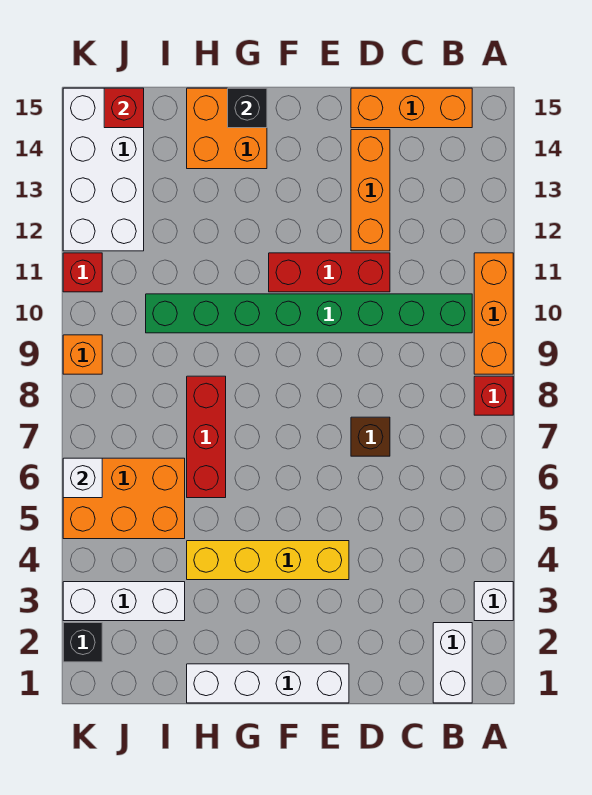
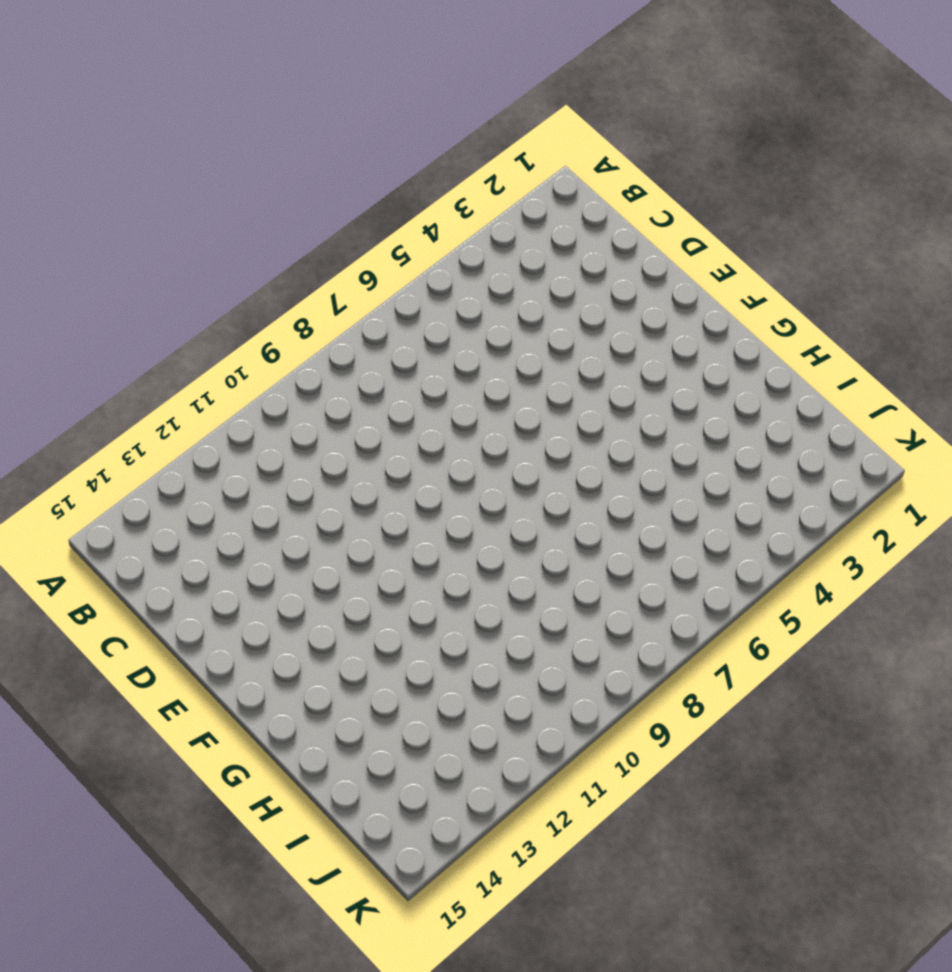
none -> white 1x1 brick [474,582,513,621]
none -> red 1x1 brick [474,376,513,415]
none -> orange 1x3 brick [474,253,513,374]

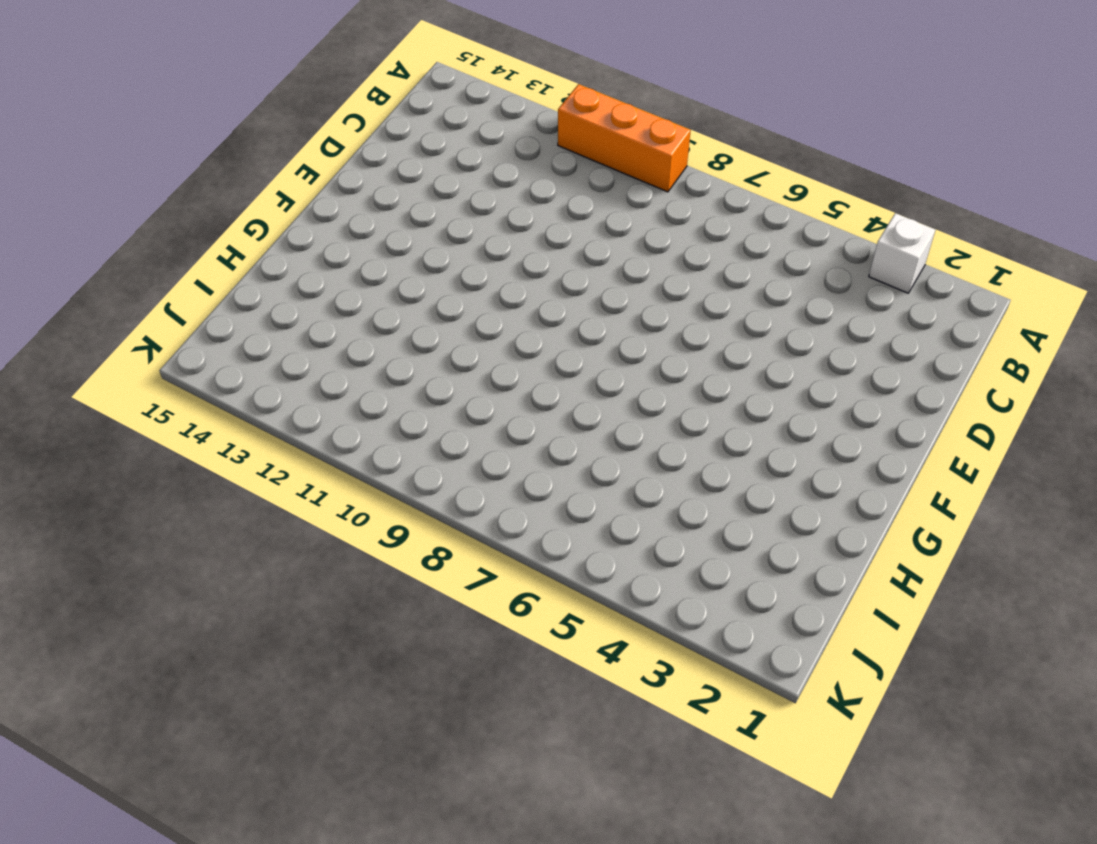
none -> red 1x1 brick [474,376,513,415]
none -> white 1x2 brick [433,623,472,703]
none -> green 1x8 brick [146,294,472,333]

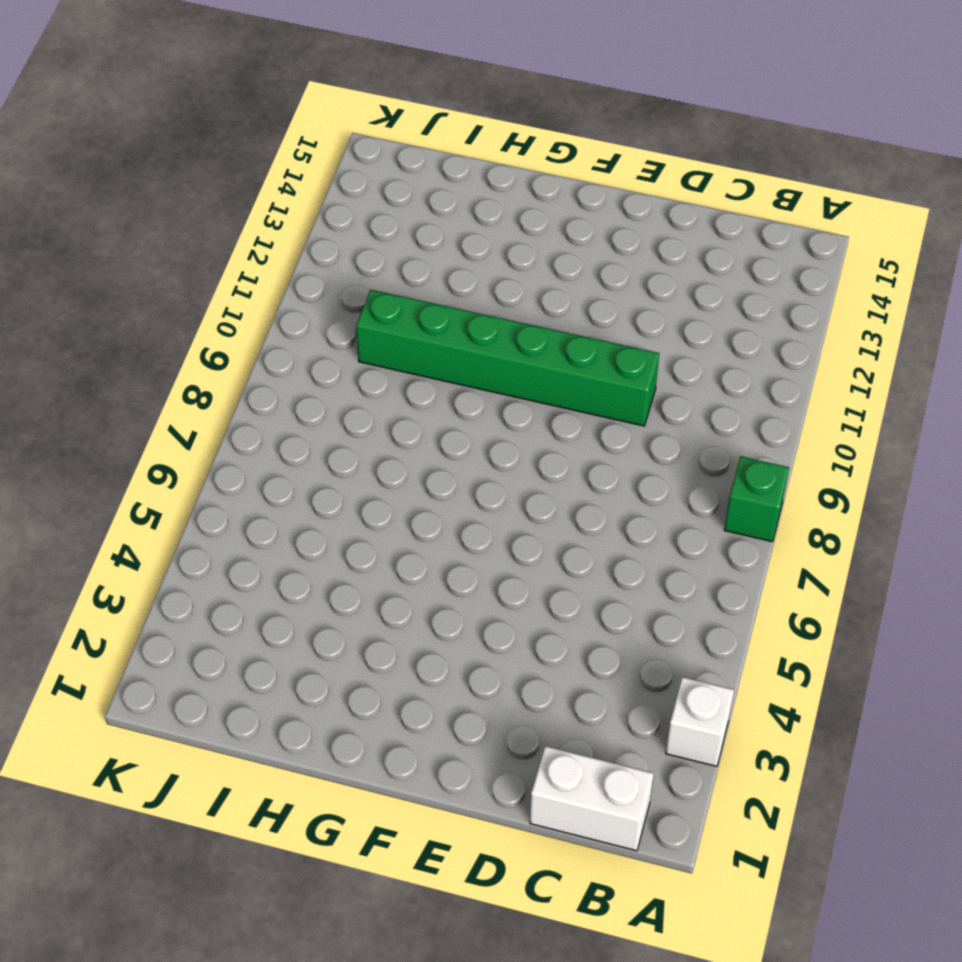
green 1x1 brick [724,456,789,542] -> red 1x1 brick [474,376,513,415]
white 1x2 brick [530,746,654,851] -> white 1x2 brick turned to [433,623,472,703]
green 1x6 brick [356,290,659,426] -> green 1x8 brick [146,294,472,333]
none -> orange 1x3 brick [474,253,513,374]
none -> orange 1x3 brick [351,88,472,128]
none -> brown 1x1 brick [351,417,390,456]

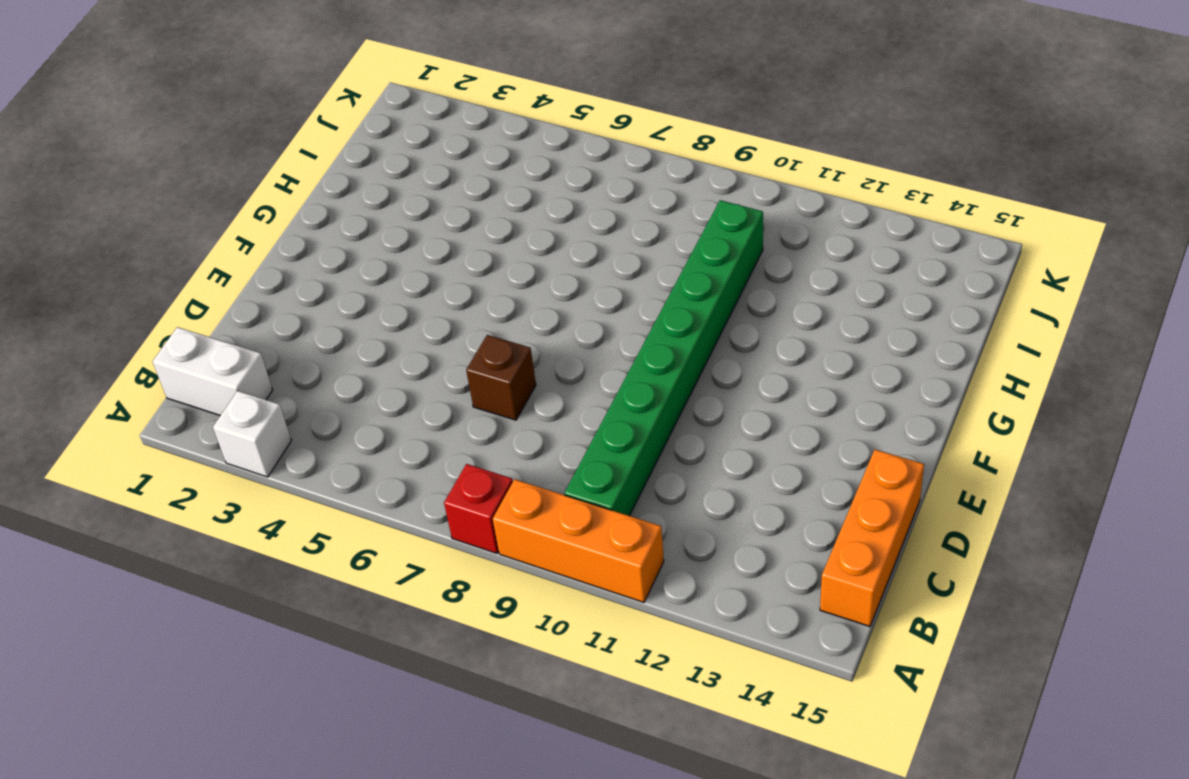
none -> red 1x3 brick [269,253,390,292]
none -> orange 1x3 brick [351,130,390,251]
none -> white 1x4 brick [187,664,349,703]

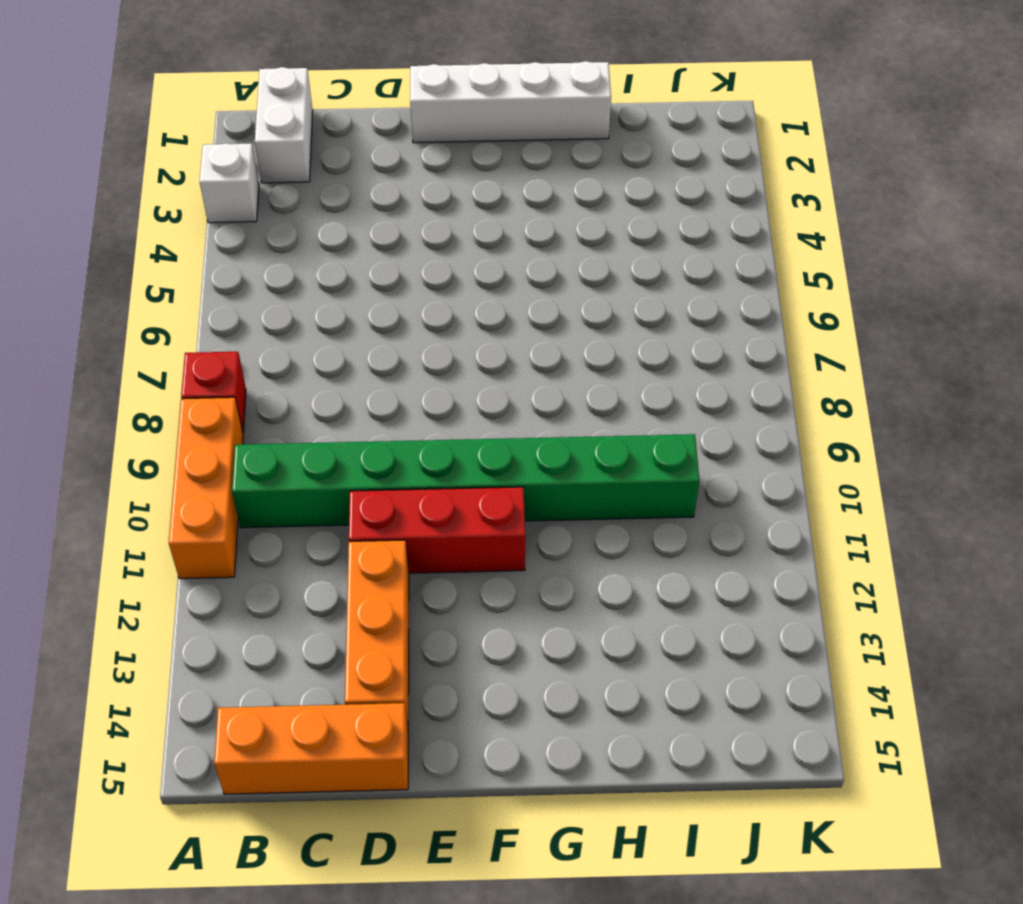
none -> brown 1x1 brick [351,417,390,456]
none -> yellow 1x4 brick [187,541,349,580]
none -> orange 2x2 brick [187,88,267,169]

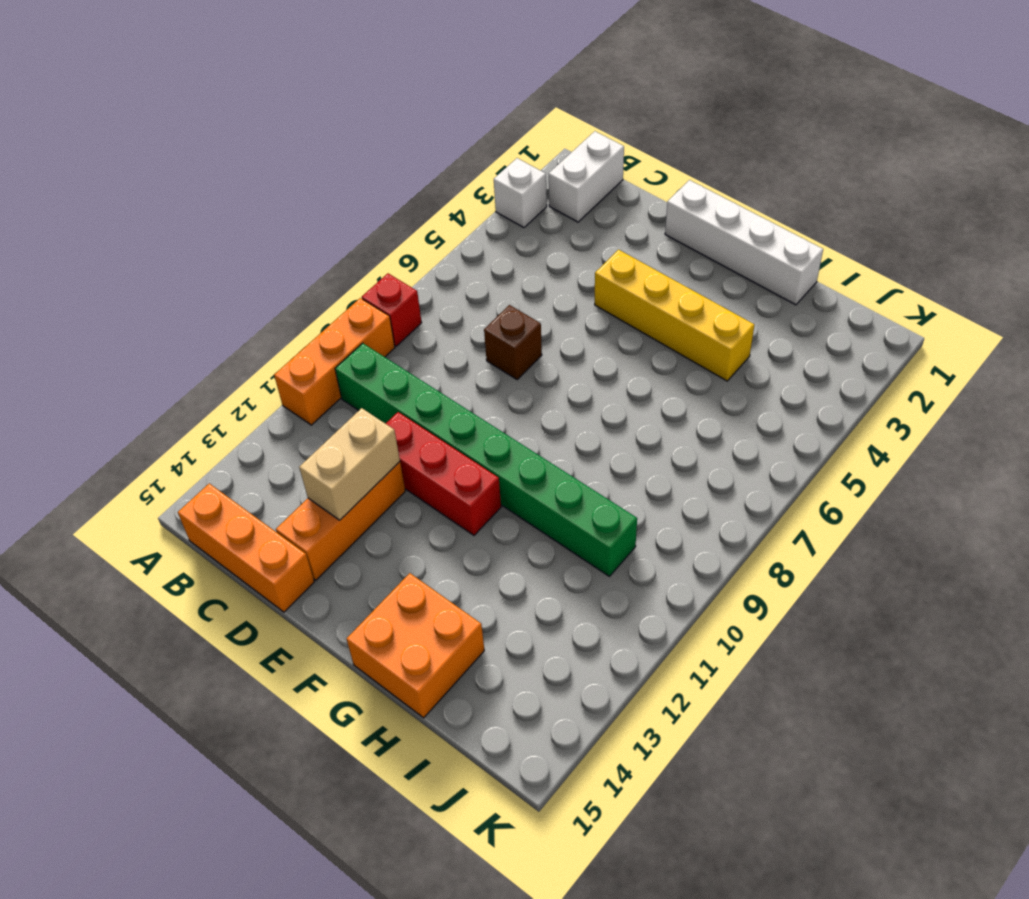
tan 1x2 brick [299,408,400,520] -> none
none -> red 1x3 brick [187,376,226,498]
none -> white 1x3 brick [63,582,185,621]
none -> orange 2x3 brick [63,458,185,539]

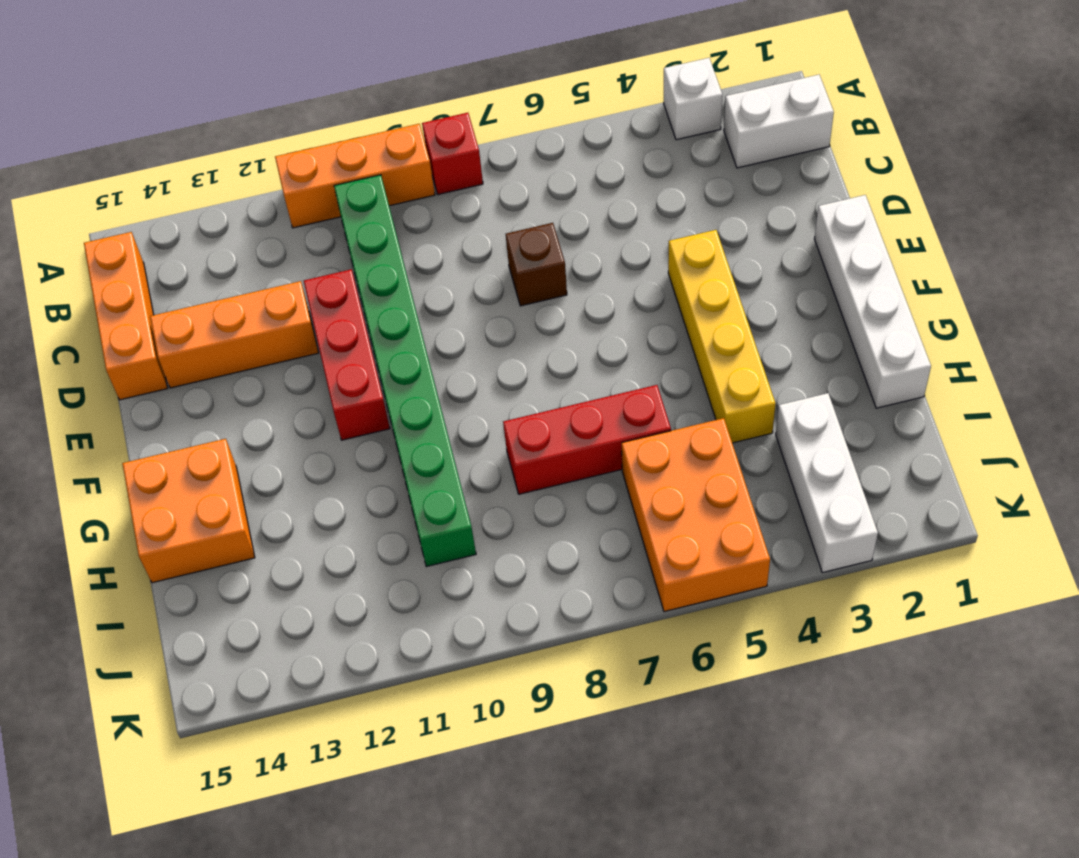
none -> white 2x4 brick [63,88,144,251]
none -> black 1x1 brick [63,623,102,662]
none -> orange 1x1 brick [63,335,102,374]

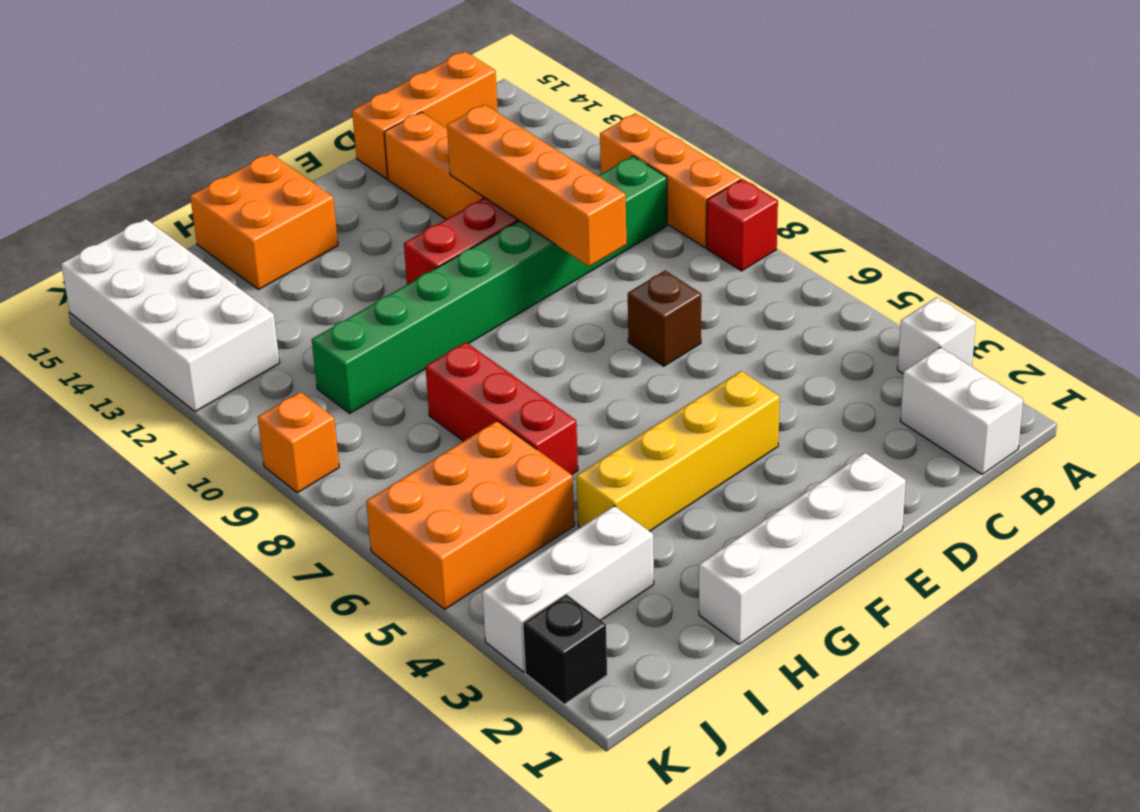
orange 1x4 brick [447,104,626,266] -> none
none -> red 1x1 brick [63,253,102,292]
none -> black 1x1 brick [228,88,267,128]
none -> red 1x1 brick [104,88,144,128]

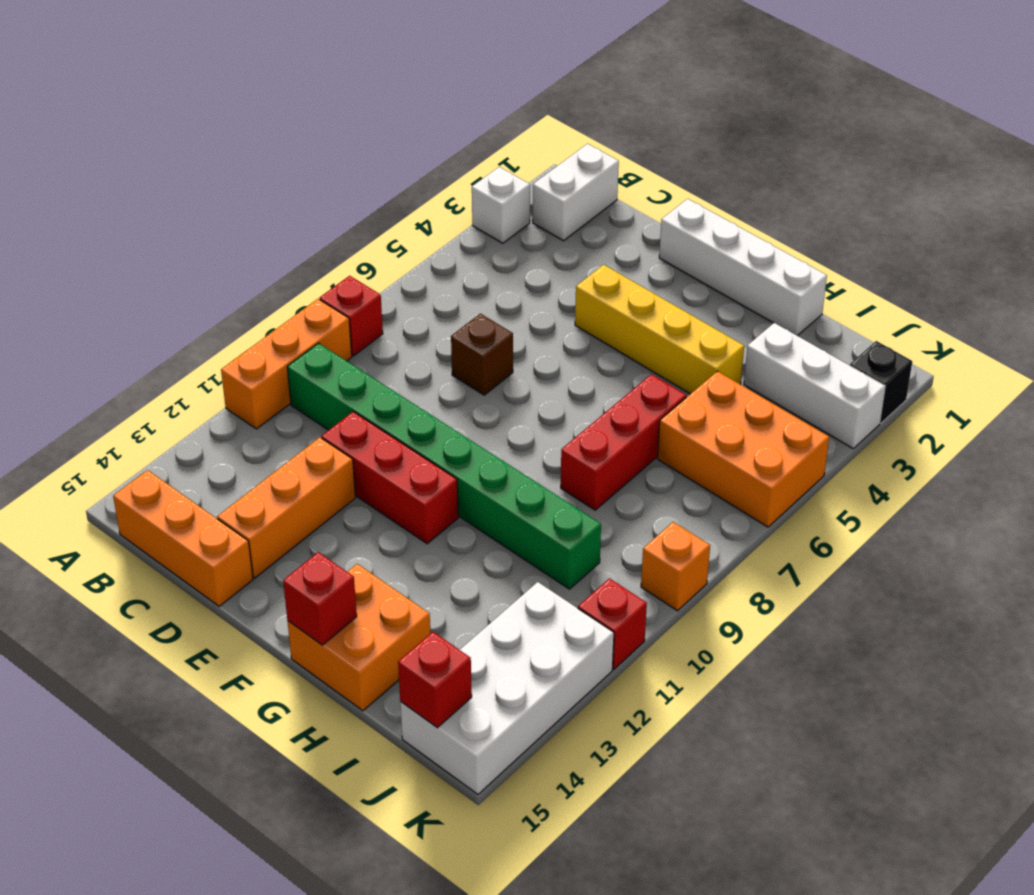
red 1x1 brick [283,552,357,645] -> black 1x1 brick [228,88,267,128]
none -> white 1x1 brick [63,458,102,498]

